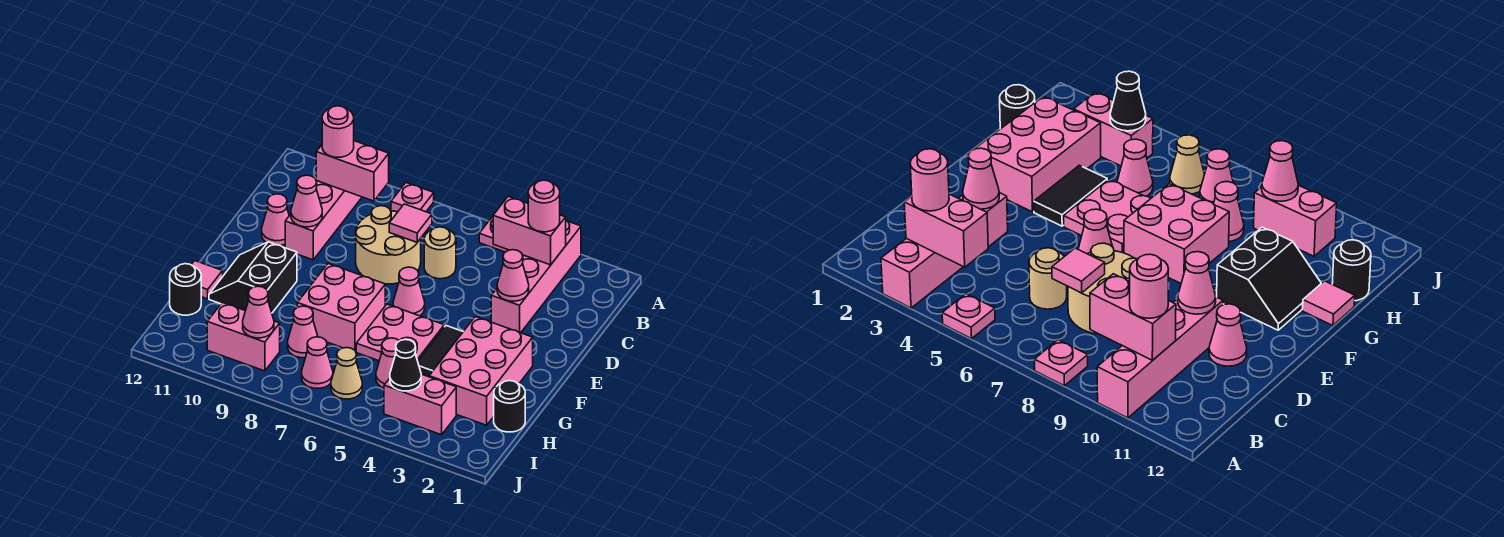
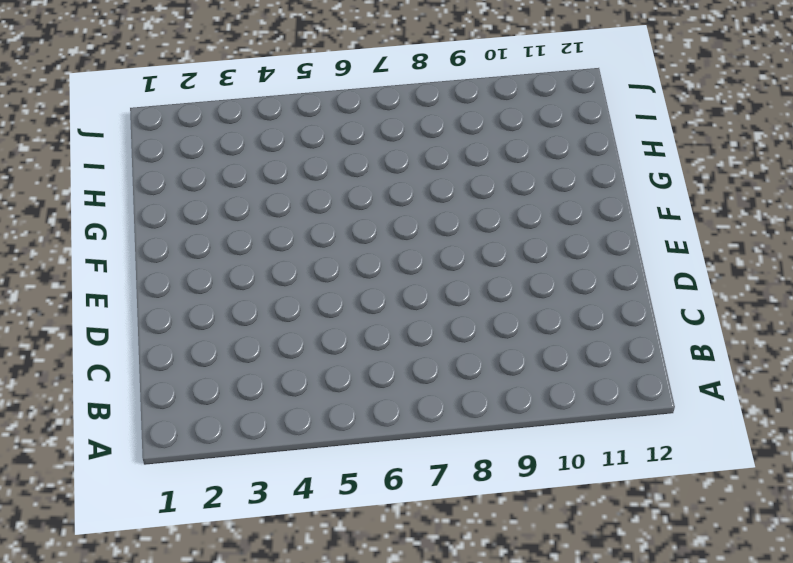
none -> pink 1x4 brick [491,221,581,333]
none -> pink 1x1 plate [479,216,509,252]
none -> pink 1x1 plate [391,183,434,212]
none -> pink 1x4 brick [285,181,362,260]

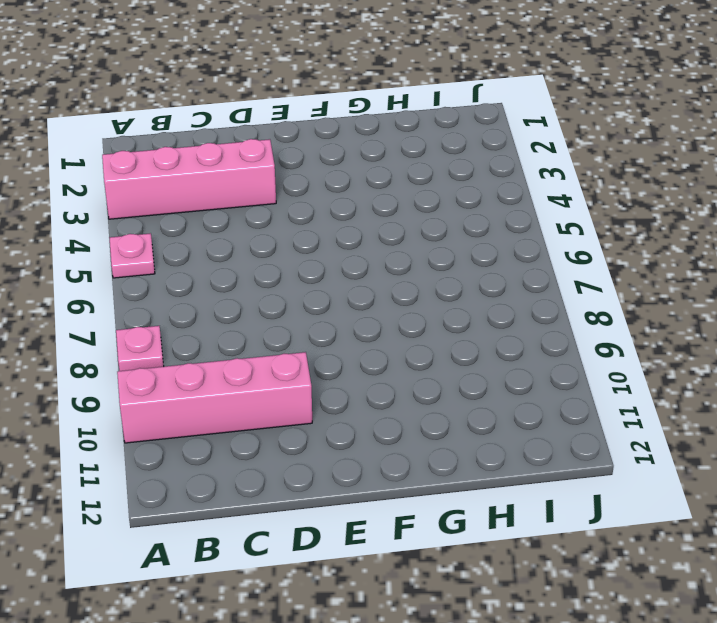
none -> tan 1x1 round brick [424,227,456,279]
none -> tan 2x2 round brick [356,206,421,284]
none -> pink 1x1 cone [262,194,289,245]
none -> pink 1x1 cone [393,267,425,316]

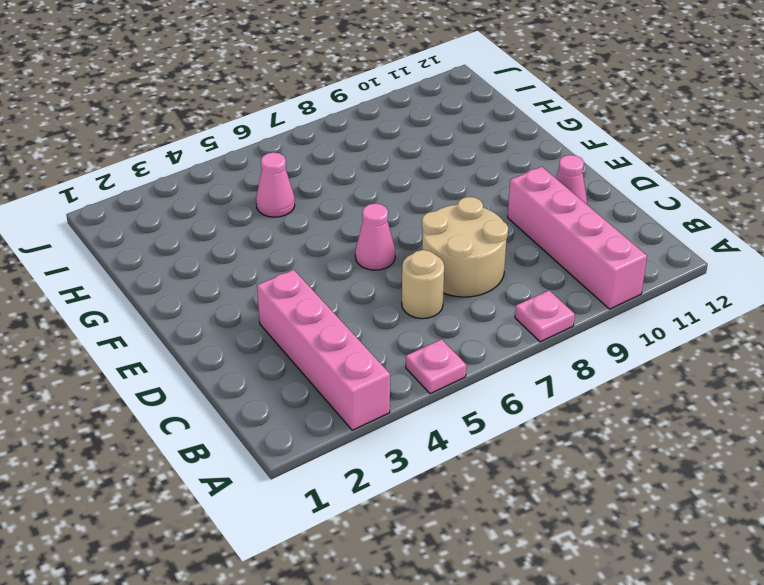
none -> pink 2x3 brick [429,317,533,425]
none -> black 1x2 tile [418,326,463,377]
none -> pink 2x2 plate [356,304,444,361]
none -> pink 2x2 brick [297,264,385,351]

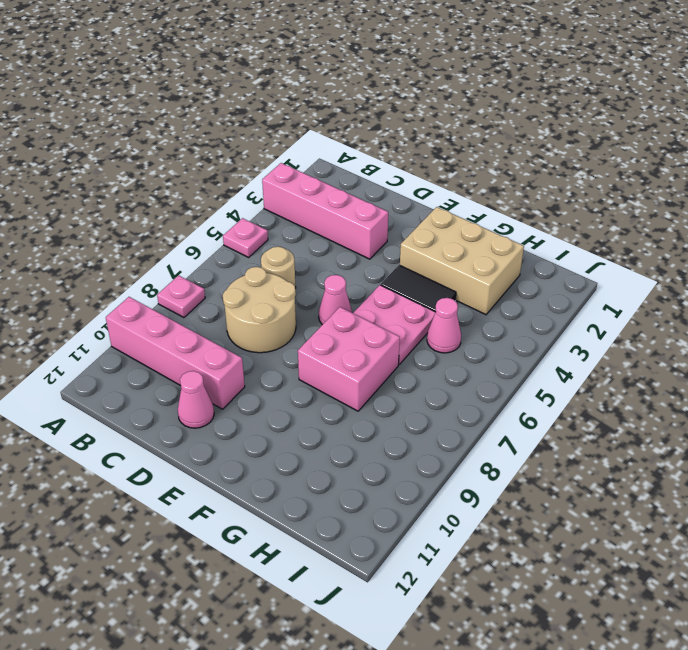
tan 2x3 brick [400,207,524,315] -> pink 2x3 brick [429,317,533,425]
none -> black 2x2 slope [209,242,297,313]
none -> pink 1x1 tile [191,261,223,299]
none -> black 1x1 round brick [494,381,525,432]
none -> pink 1x1 cone [288,306,318,358]

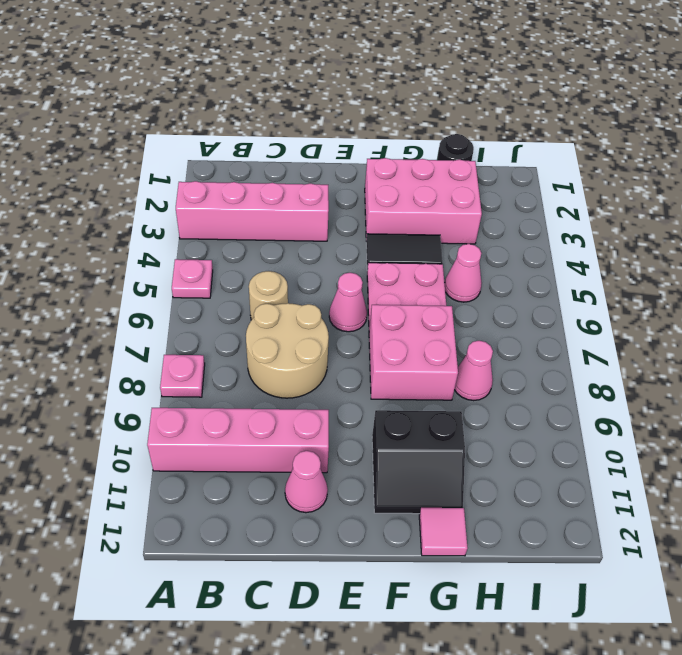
none -> black 1x1 round brick [170,264,201,315]
none -> pink 1x2 brick [384,374,456,435]
none -> tan 1x1 cone [331,348,362,399]
none -> pink 1x1 cone [302,337,333,388]

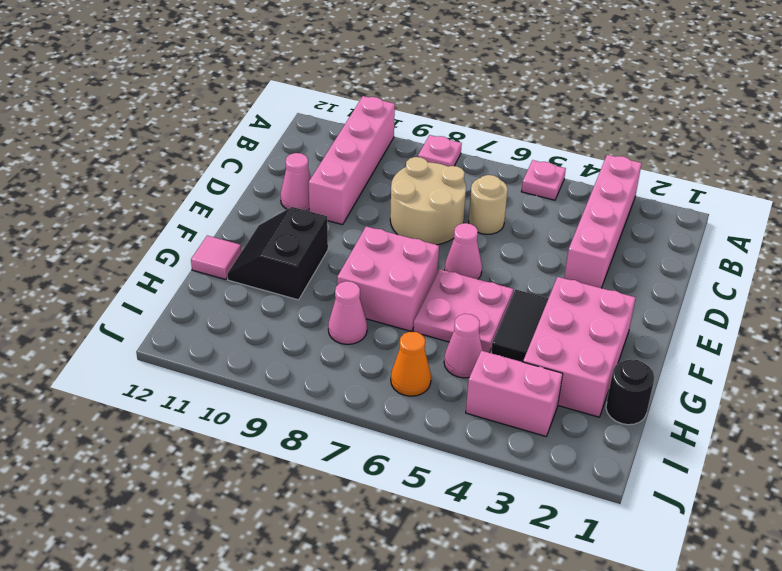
orange 1x1 cone [391,332,431,396] -> tan 1x1 cone [331,348,362,399]
none -> black 1x1 round brick [170,264,201,315]
none -> pink 1x1 cone [302,337,333,388]
none -> pink 1x2 brick [207,302,280,371]
none -> pink 1x2 brick [493,196,566,265]

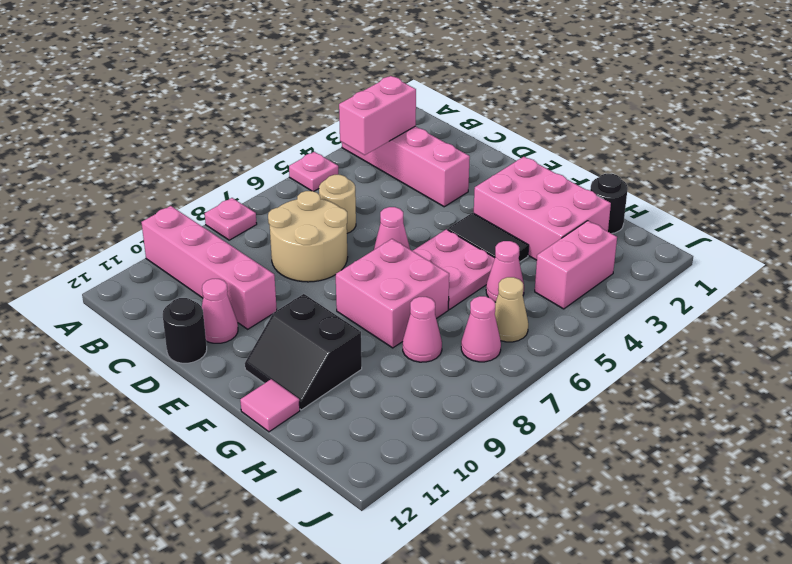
black 1x1 round brick [163,298,207,363] -> black 1x1 round brick moved to [170,264,201,315]
none -> pink 1x2 brick [207,302,280,371]
none -> pink 1x2 brick [316,141,389,201]
none -> pink 1x1 tile [389,204,432,242]
none -> pink 1x1 cone [497,250,529,301]

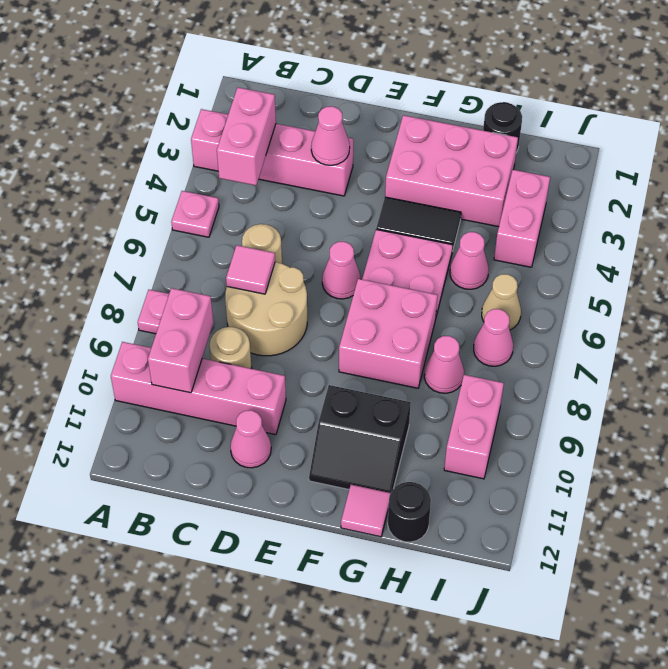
tan 1x1 round brick [209,327,252,369] -> none
none -> pink 1x1 cone [291,175,322,227]
none -> black 1x1 cone [390,340,421,391]
none -> pink 1x1 cone [243,286,274,338]
none -> pink 1x1 round brick [528,180,560,232]

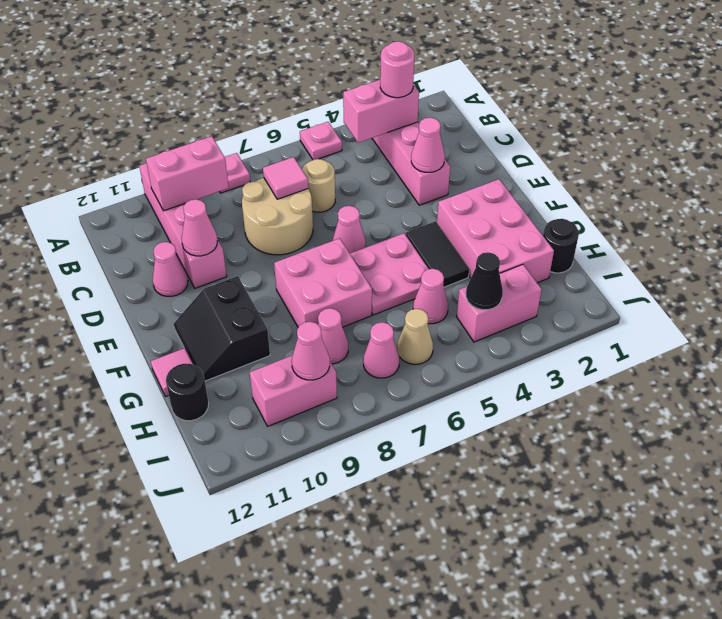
none -> pink 1x1 round brick [322,106,354,157]

